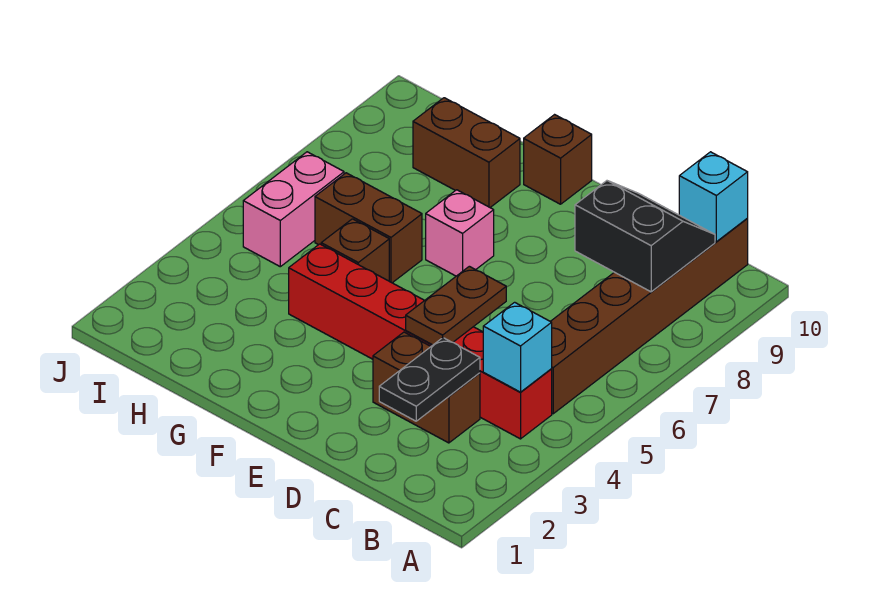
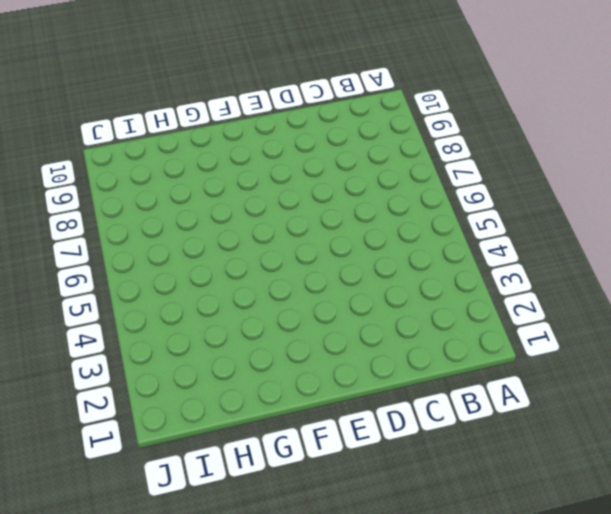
none -> red 1x6 brick [289,244,552,439]
none -> brown 1x6 brick [551,219,748,414]
none -> brown 1x2 brick [373,332,480,443]

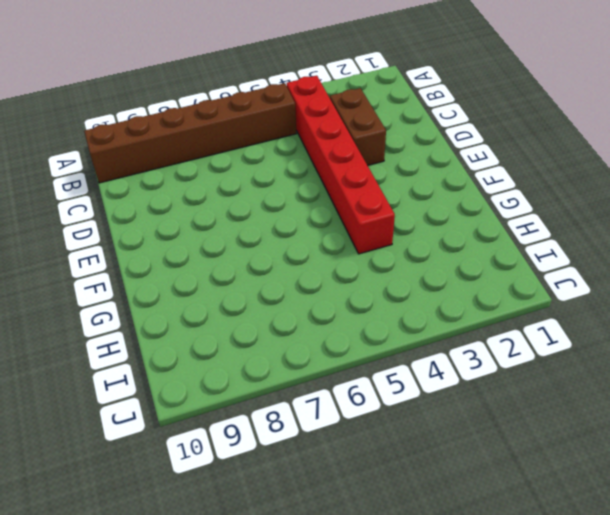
none -> pink 1x1 brick [426,190,494,276]
none -> brown 1x1 brick [524,115,592,204]
none -> brown 1x1 brick [321,219,389,281]

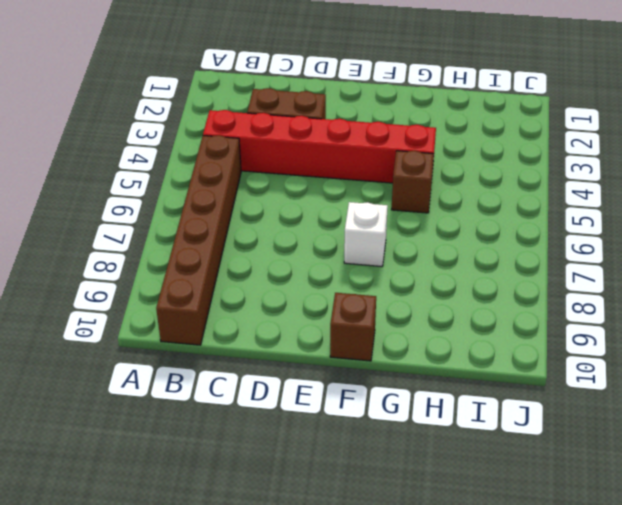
white 1x1 brick [344,202,388,267] -> pink 1x1 brick [426,190,494,276]
none -> brown 1x2 brick [315,173,422,283]
none -> brown 1x2 brick [413,98,520,207]
none -> pink 1x2 brick [243,152,344,267]

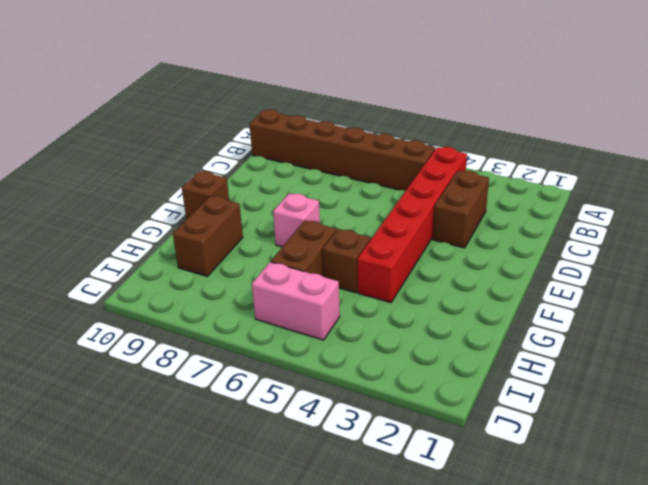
none -> cyan 1x1 brick [483,302,552,392]
none -> black 2x2 slope [575,181,715,292]
none -> cyan 1x1 brick [679,152,748,242]

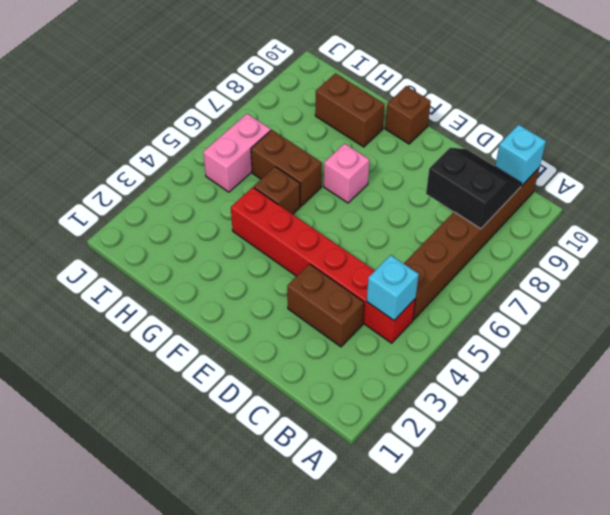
none -> black 1x2 plate [379,338,480,421]
none -> brown 1x2 plate [406,266,506,345]

